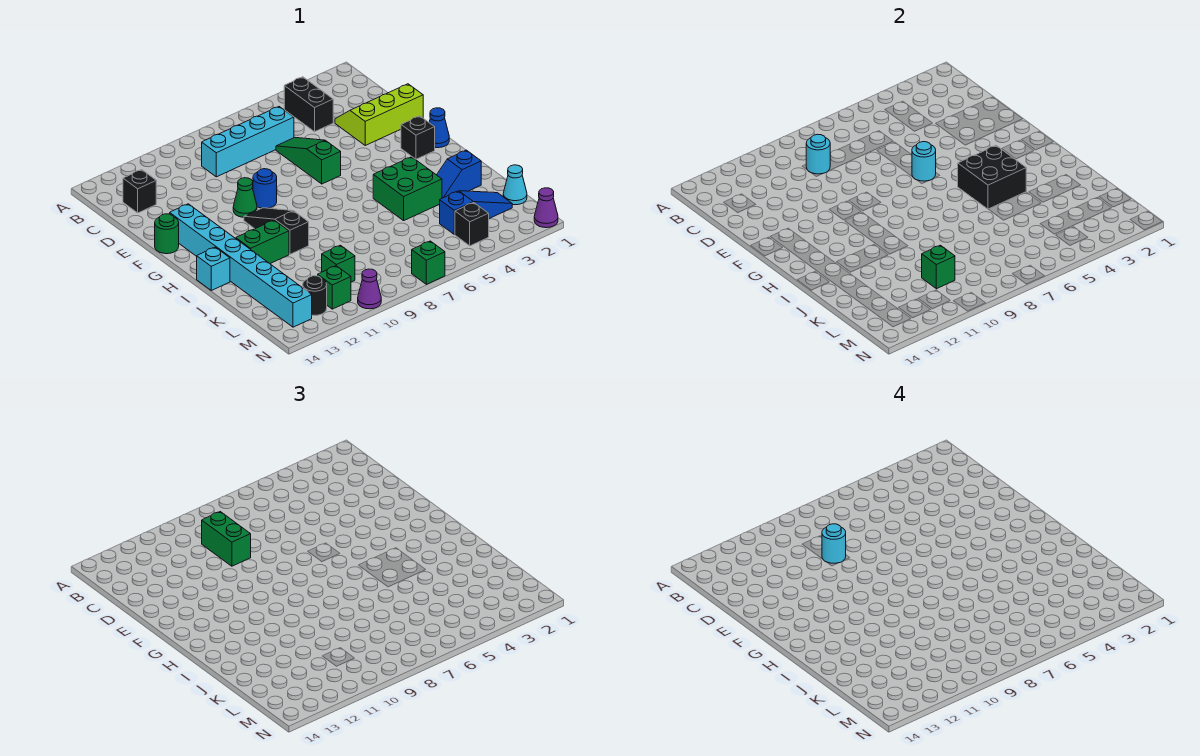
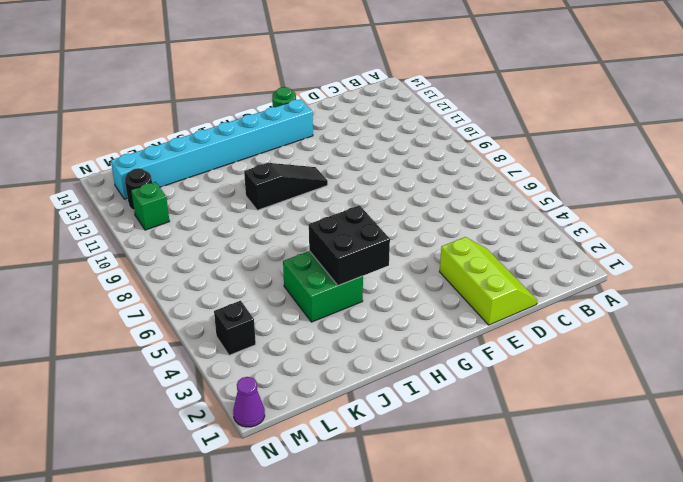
none -> black 1x2 brick [284,77,333,132]
none -> cyan 1x4 brick [202,107,294,177]
none -> black 1x1 brick [123,170,156,213]
none -> green 1x3 slope [276,138,341,184]

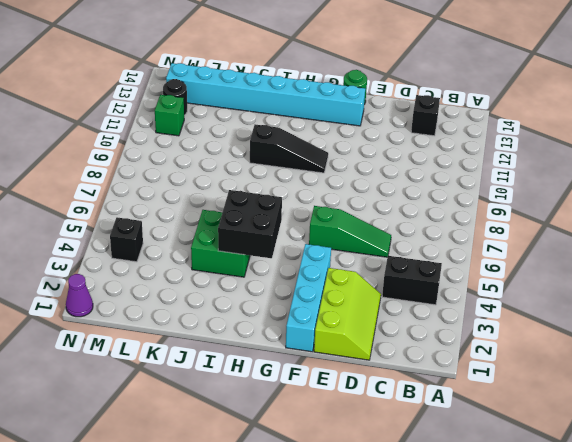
cyan 1x4 brick [286,244,331,352] -> cyan 1x4 brick moved to [202,107,294,177]
none -> blue 1x1 round brick [253,169,277,208]
none -> green 1x1 cone [233,178,257,217]
none -> blue 1x1 cone [429,108,449,148]
none -> black 1x1 brick [401,116,435,159]

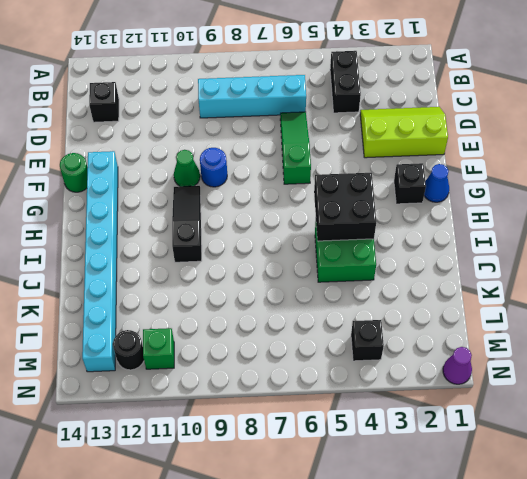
none -> green 1x2 brick [236,220,289,263]
none -> cyan 1x1 brick [197,247,230,290]
none -> blue 1x2 slope [437,150,481,198]
none -> cyan 1x1 cone [503,165,527,205]

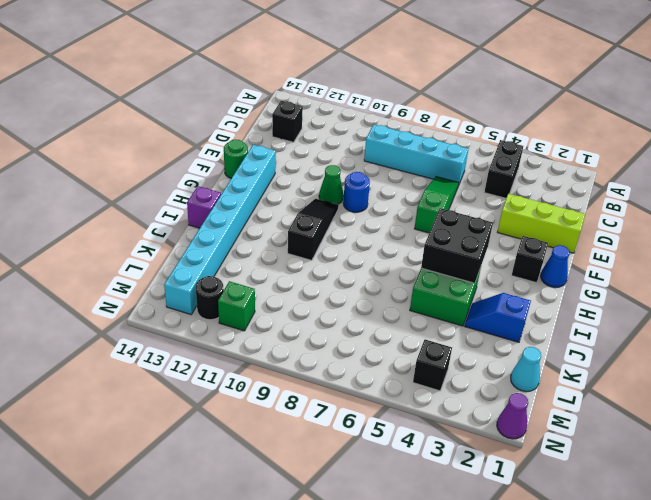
purple 1x1 brick [187,186,221,228] -> cyan 1x1 brick [197,247,230,290]
none -> green 1x2 brick [236,220,289,263]
none -> blue 1x3 slope [440,191,512,234]
none -> green 1x1 brick [322,245,355,282]
none -> green 1x1 brick [412,241,445,284]

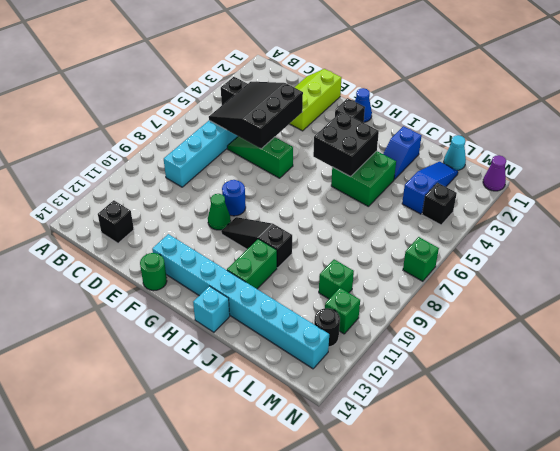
black 3x3 slope [209,82,303,149] -> none
none -> purple 1x1 cone [358,269,381,309]
none -> cyan 1x1 round brick [806,134,830,174]
none -> cyan 1x1 round brick [912,142,936,181]
none -> green 1x1 brick [922,245,955,289]

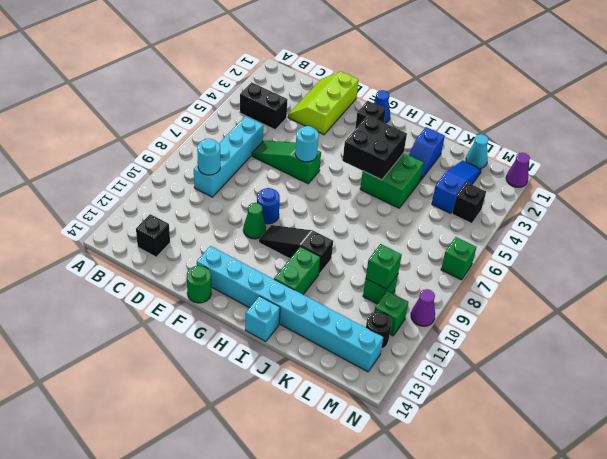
none -> green 1x2 brick [202,512,251,566]
none -> cyan 1x1 round brick [822,524,846,563]

